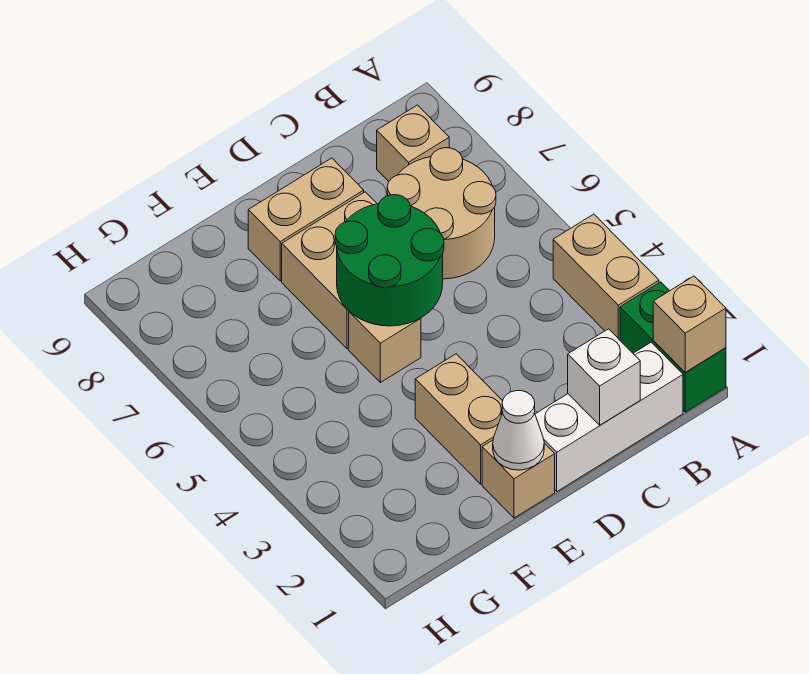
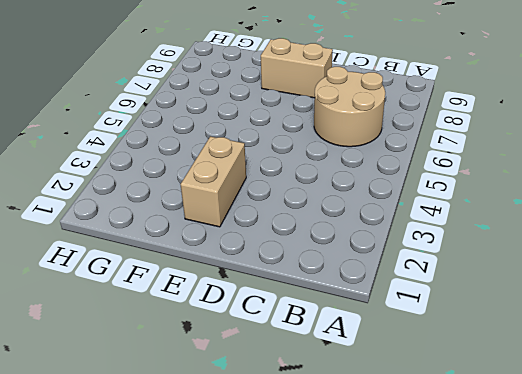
none -> green 1x2 brick [620,282,726,412]
none -> tan 1x2 brick [553,214,659,340]
none -> white 1x3 brick [535,342,683,491]

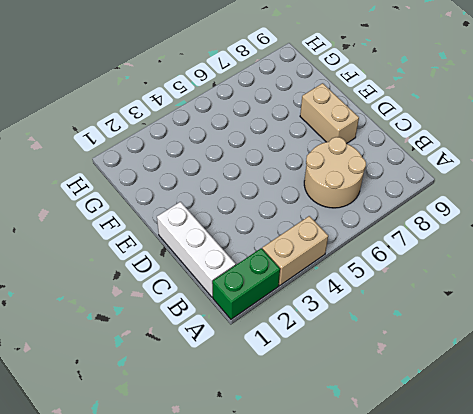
none -> tan 1x1 brick [377,105,449,181]
none -> tan 2x2 brick [282,192,377,349]
none -> tan 1x1 brick [482,440,555,518]

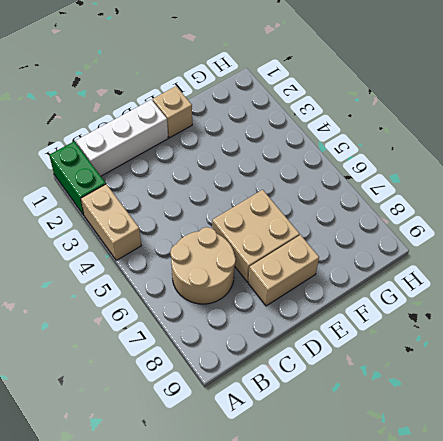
none -> tan 1x1 brick [377,105,449,181]
none -> tan 1x2 brick [415,354,503,484]
none -> tan 1x1 brick [349,311,421,383]

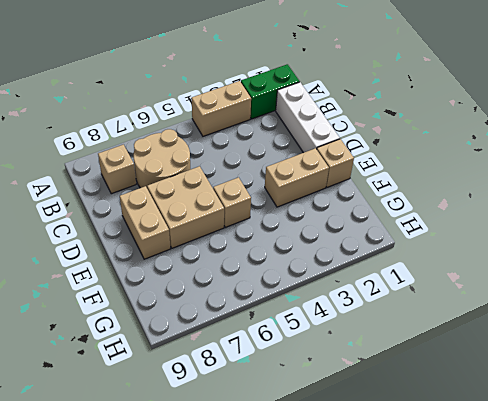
none -> tan 1x1 brick [653,276,726,372]
none -> white 1x1 brick [568,329,640,425]
none -> green 2x2 round brick [335,195,444,326]

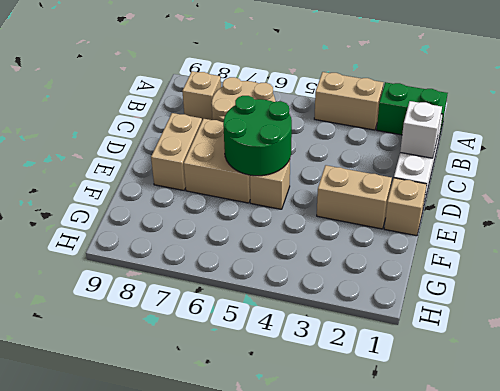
none -> tan 1x1 brick [653,276,726,372]
none -> white 1x1 cone [493,391,544,470]

